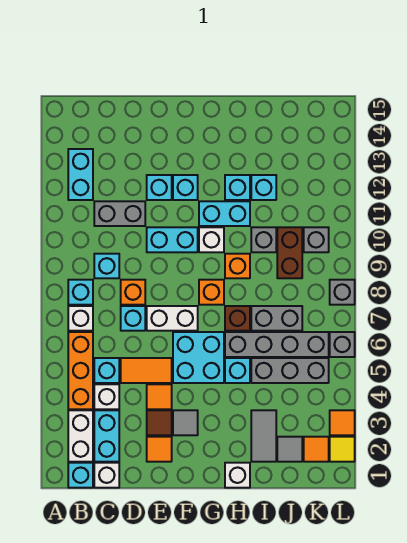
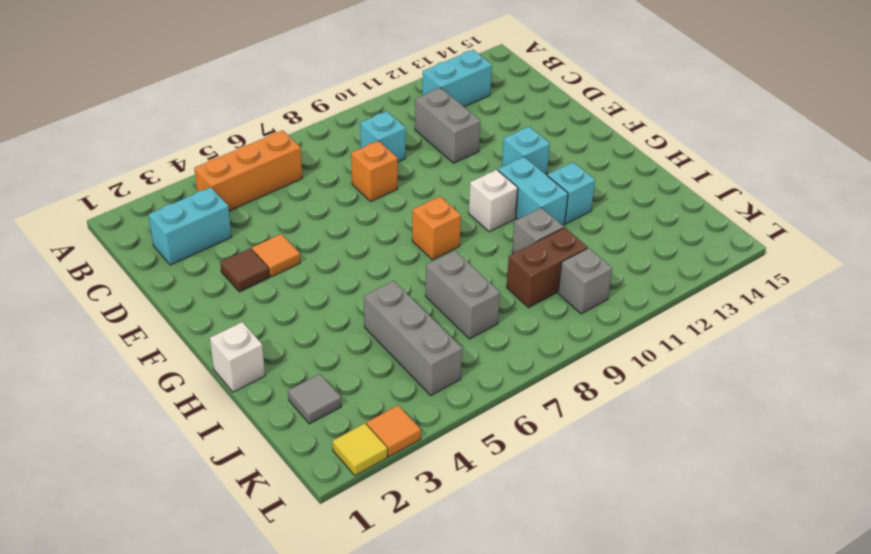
none -> cyan 1x1 brick [68,463,93,488]
none -> white 1x2 brick [68,410,93,462]
none -> white 1x1 brick [68,306,93,331]
none -> cyan 1x1 brick [68,280,93,305]

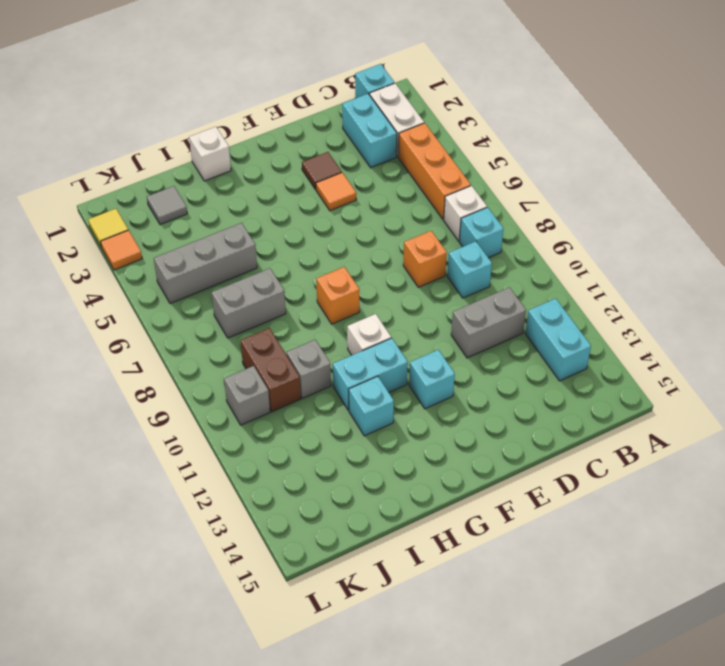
none -> white 1x1 brick [94,463,119,488]
none -> white 1x1 brick [94,384,119,409]
none -> cyan 1x1 brick [94,358,119,383]
none -> orange 1x2 tile [121,358,172,383]

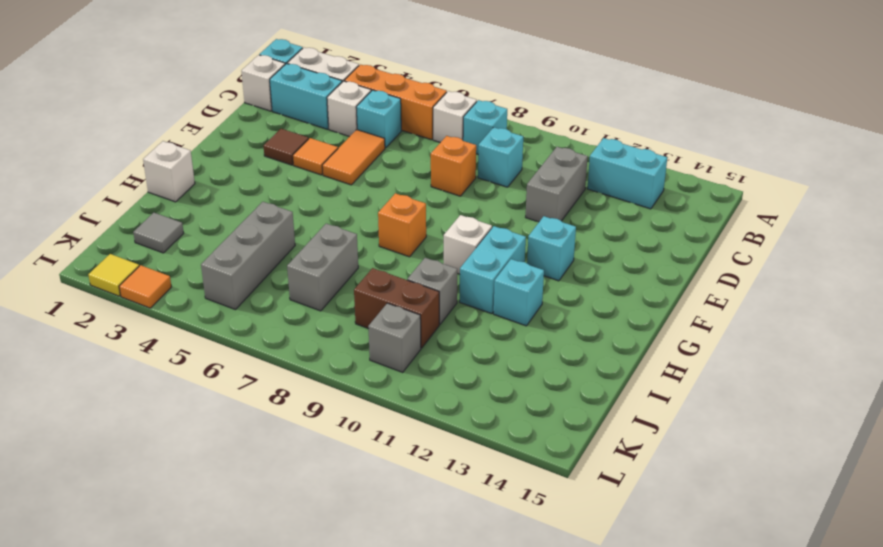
none -> cyan 1x1 brick [121,306,145,331]
none -> orange 1x1 tile [147,437,172,462]
none -> white 1x2 brick [147,306,198,331]
none -> cyan 1x2 brick [147,227,198,252]

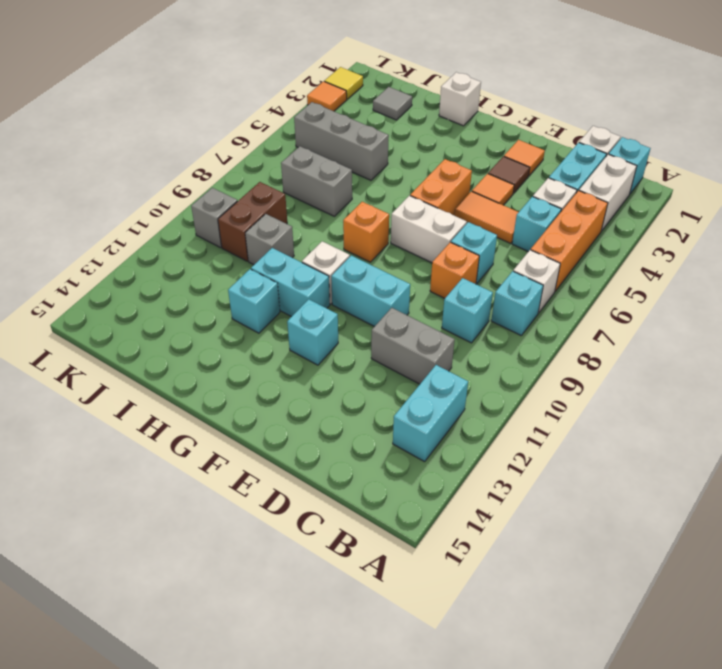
orange 1x2 brick [410,159,472,216] -> cyan 2x2 brick [173,332,224,383]
none -> cyan 1x1 brick [147,175,172,200]
none -> grey 1x1 tile [173,410,198,435]
none -> cyan 1x1 brick [225,358,250,383]
none -> grey 1x4 brick [225,332,329,357]

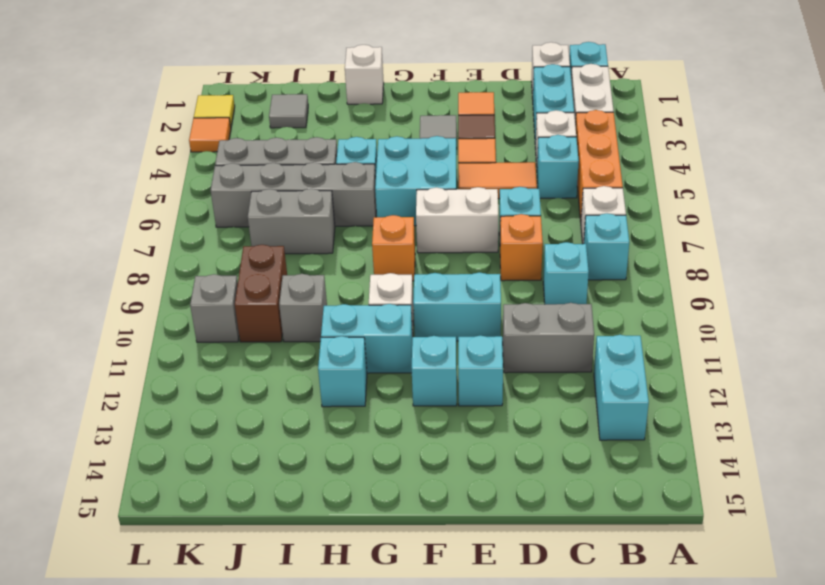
none -> brown 1x1 brick [225,306,250,331]
none -> orange 1x1 brick [225,254,250,278]
none -> grey 1x2 tile [251,410,276,462]
none -> cyan 1x1 brick [251,175,276,200]

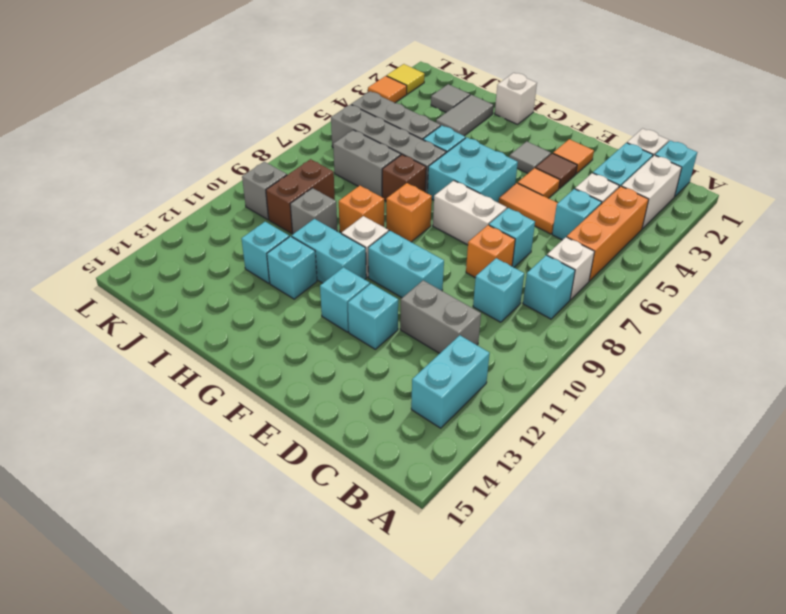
none -> orange 1x1 tile [304,437,329,462]
none -> grey 1x1 brick [330,332,355,357]
none -> grey 1x1 brick [330,280,355,305]

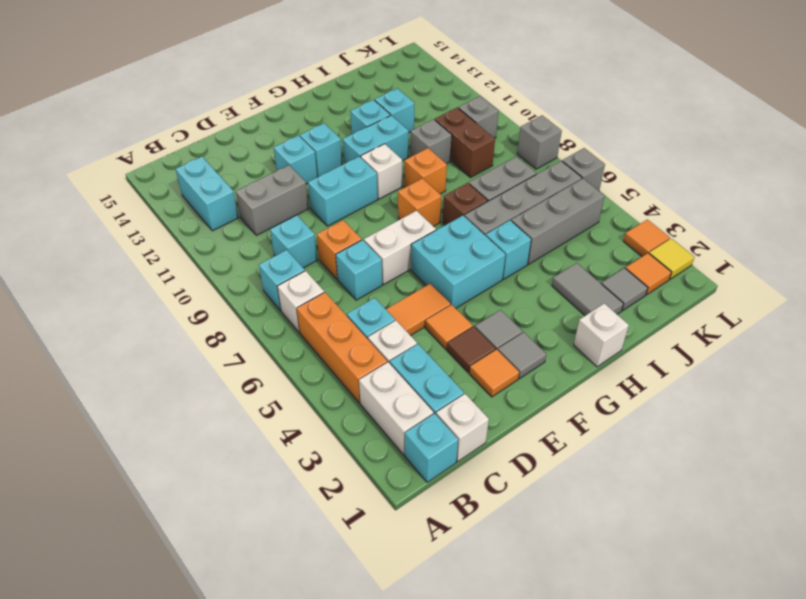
grey 1x1 tile [498,332,546,379] -> none

